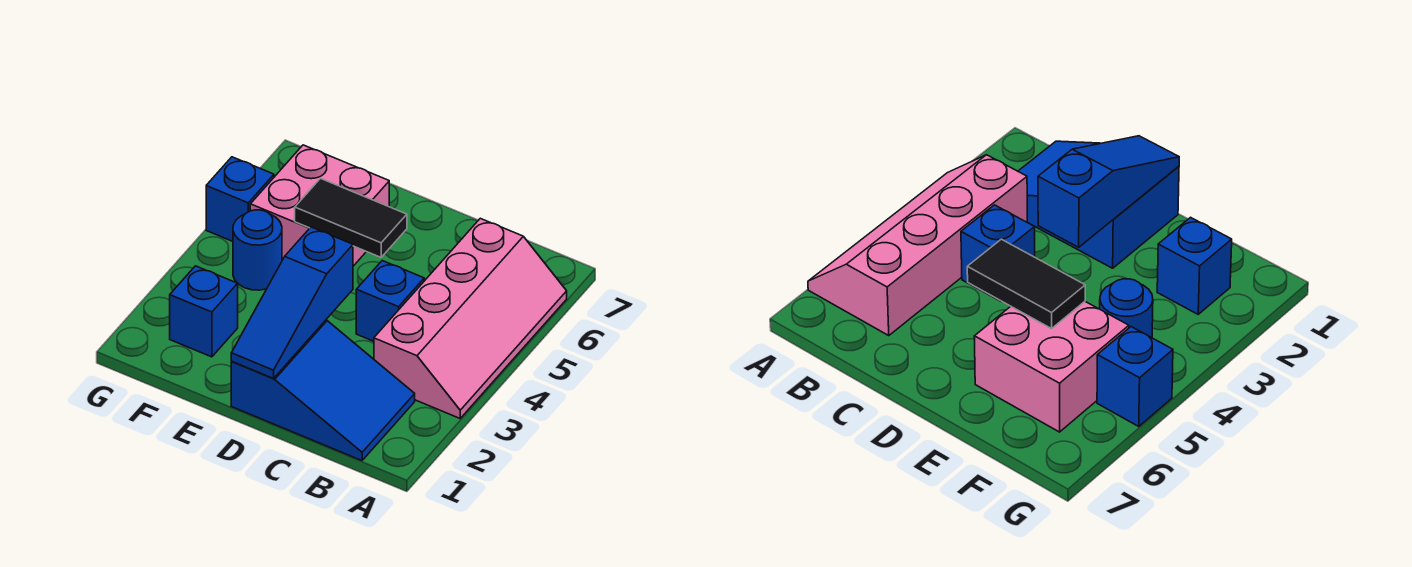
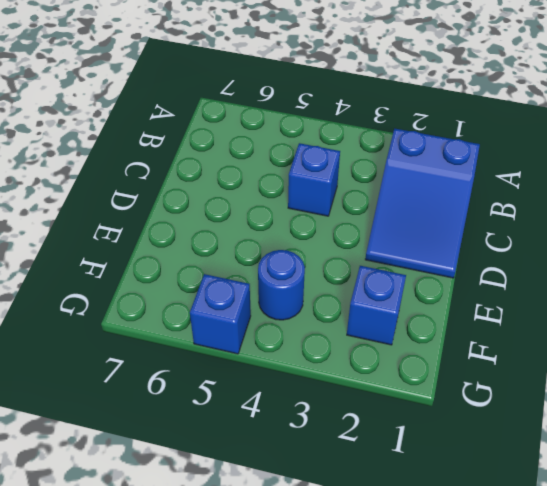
blue 2x3 slope [365,129,480,278] -> blue 2x3 slope turned to [231,320,415,461]
none -> pink 2x4 slope [374,218,567,418]
none -> pink 2x2 brick [250,145,389,266]

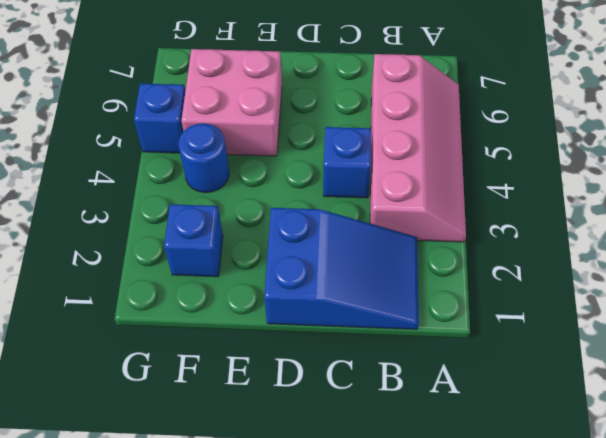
none -> blue 1x3 slope [231,227,353,378]
none -> black 1x2 tile [295,179,407,257]

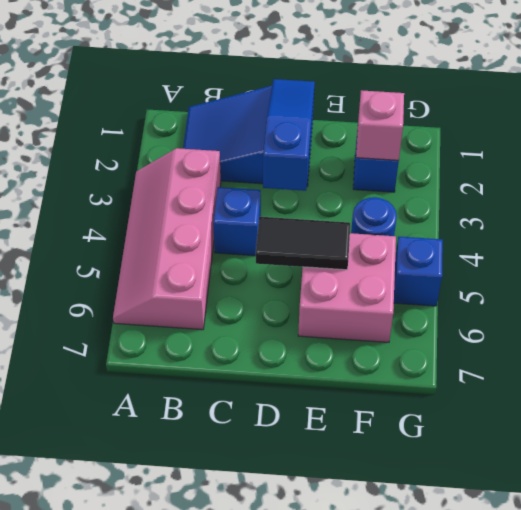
pink 1x1 brick [356,90,404,160] -> none

